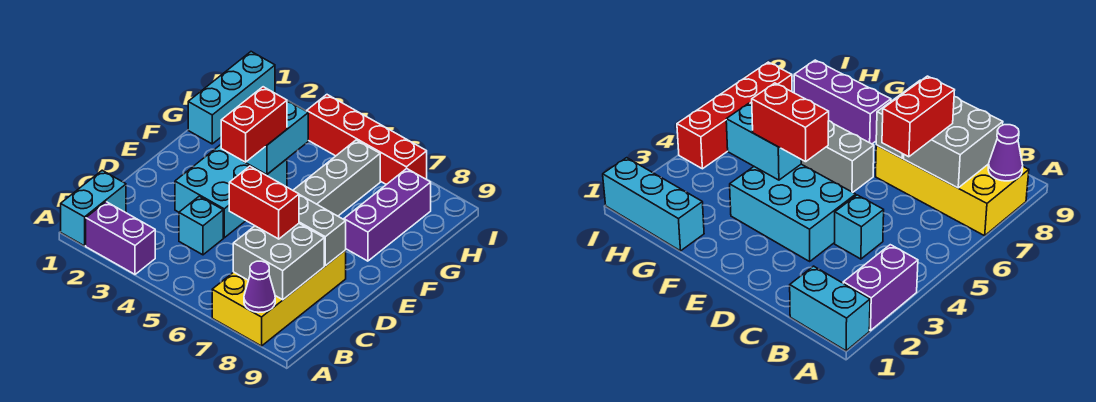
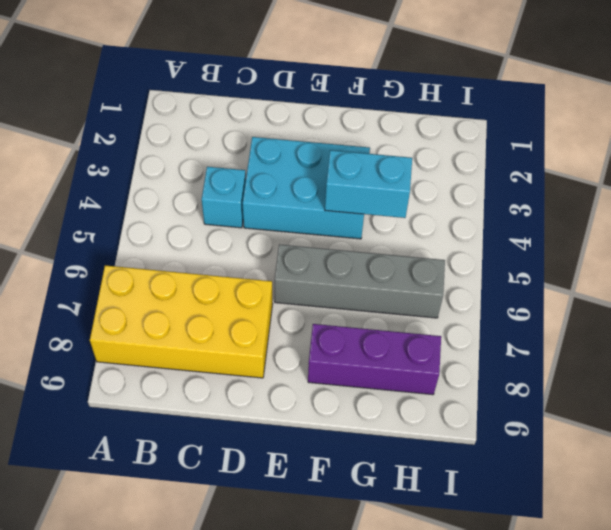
none -> cyan 1x2 brick [61,170,126,246]
none -> purple 1x2 brick [86,202,155,274]
none -> cyan 1x3 brick [188,52,275,144]

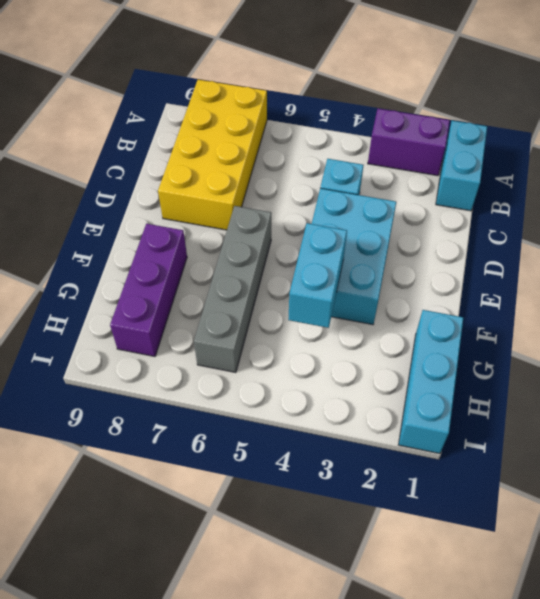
none -> red 1x4 brick [307,95,427,185]
none -> purple 1x1 cone [244,261,275,313]
none -> grey 2x2 brick [233,224,324,300]

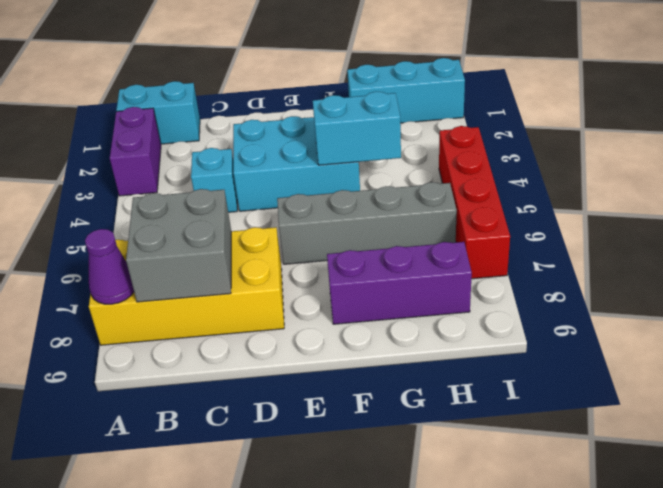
none -> grey 1x2 brick [299,195,346,266]
none -> red 1x2 brick [229,166,299,239]
none -> red 1x2 brick [221,87,287,162]

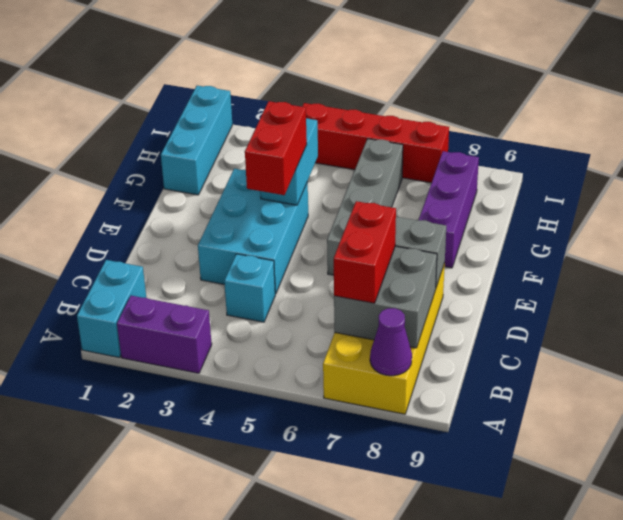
red 1x2 brick [334,201,396,303] -> red 1x2 brick turned to [229,166,299,239]

